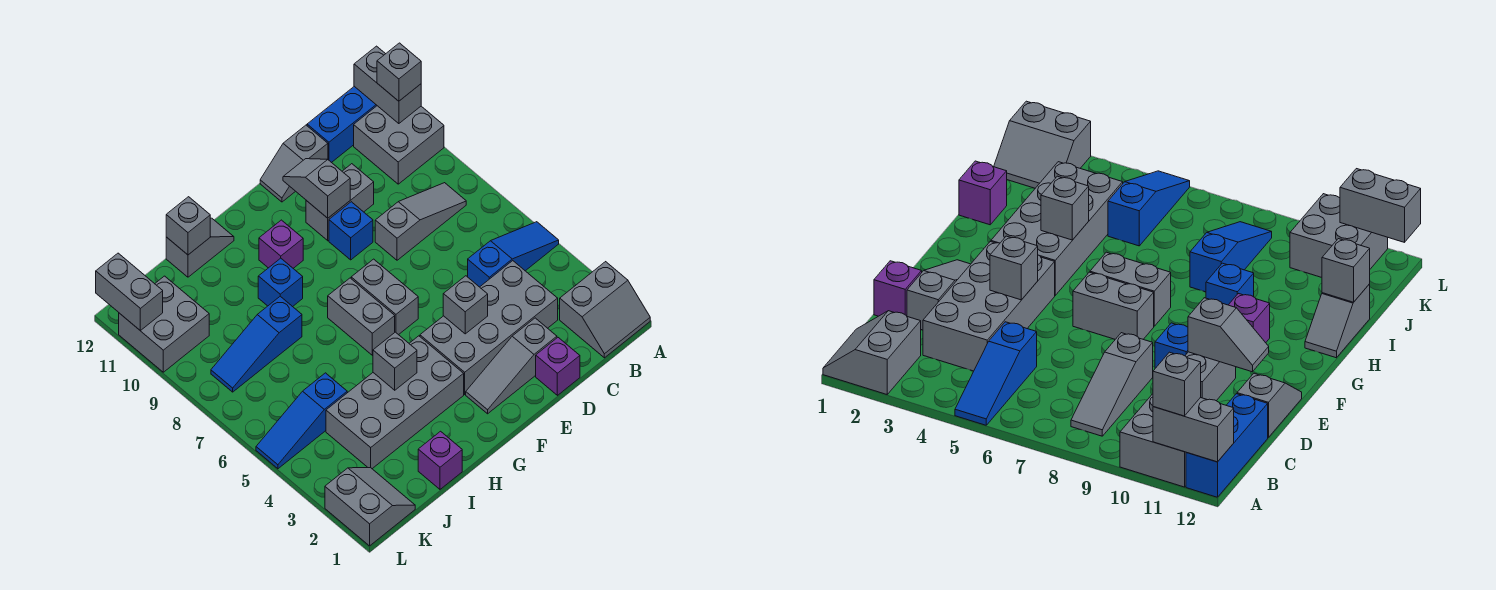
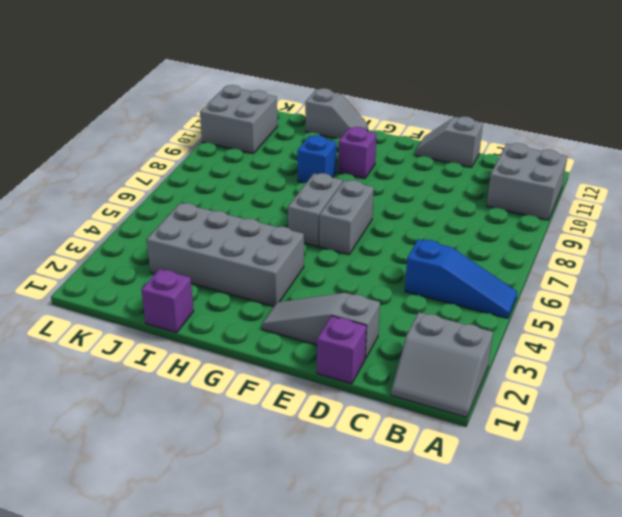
none -> blue 1x3 brick [307,86,377,163]
none -> grey 1x3 slope [375,183,466,260]
none -> grey 2x4 brick [420,261,558,394]

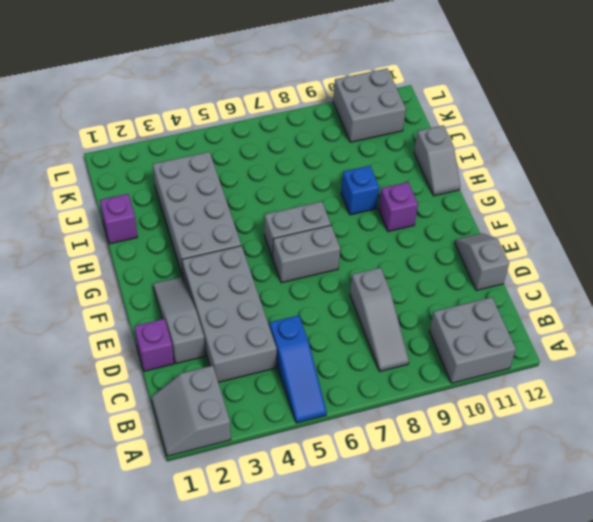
none -> blue 1x3 brick [307,86,377,163]
none -> grey 1x2 brick [306,164,374,241]
none -> blue 1x1 brick [329,202,373,260]

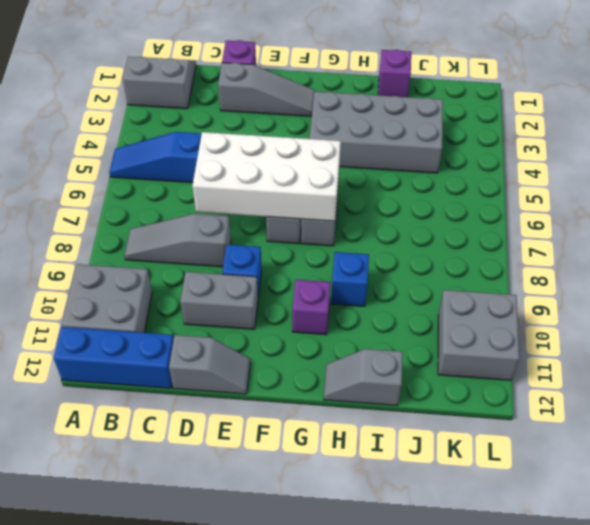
white 2x4 brick [192,132,341,221] -> none
none -> grey 2x4 brick [420,261,558,394]
none -> blue 1x3 slope [211,296,302,392]
none -> blue 1x3 slope [256,373,347,469]

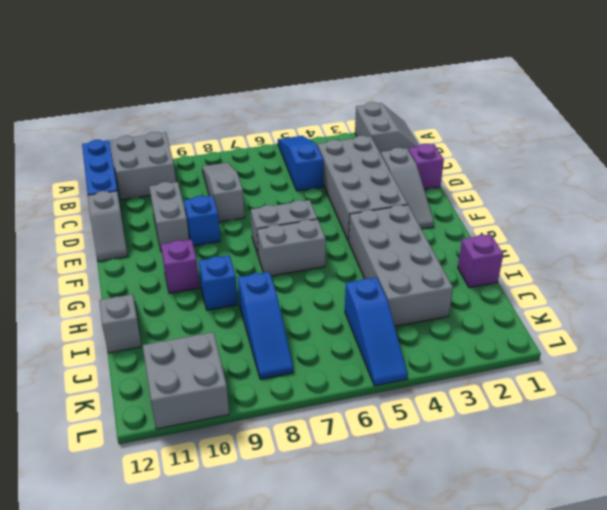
none -> grey 2x2 slope [325,468,415,546]
none -> grey 1x2 brick [354,46,421,124]
none -> grey 1x1 brick [443,276,488,334]

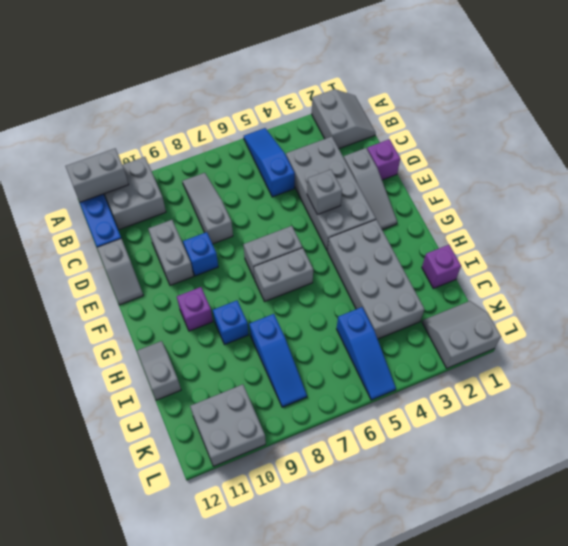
none -> grey 1x2 slope [283,159,350,218]
none -> grey 1x1 brick [373,332,417,390]
none -> grey 1x1 brick [166,197,210,255]

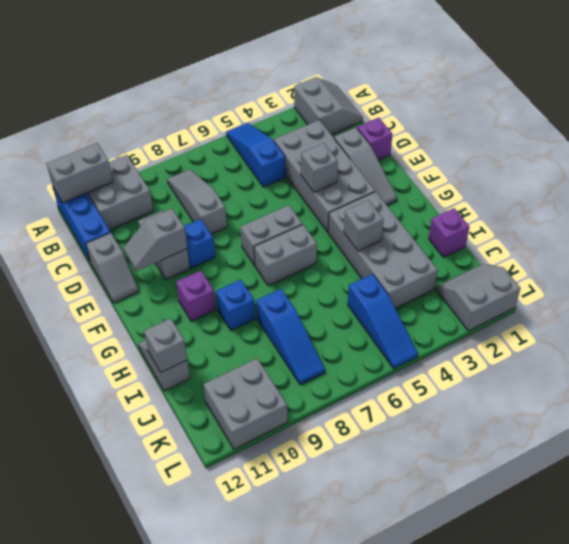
none -> grey 1x2 brick [96,253,163,331]
none -> grey 1x1 brick [377,43,421,101]

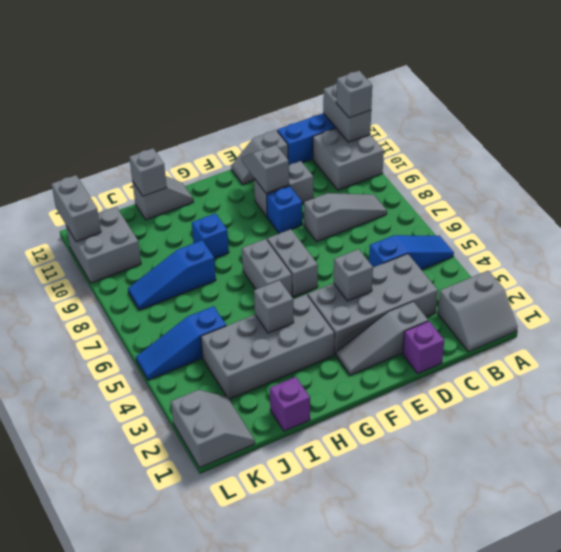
none -> purple 1x1 brick [259,220,303,268]

